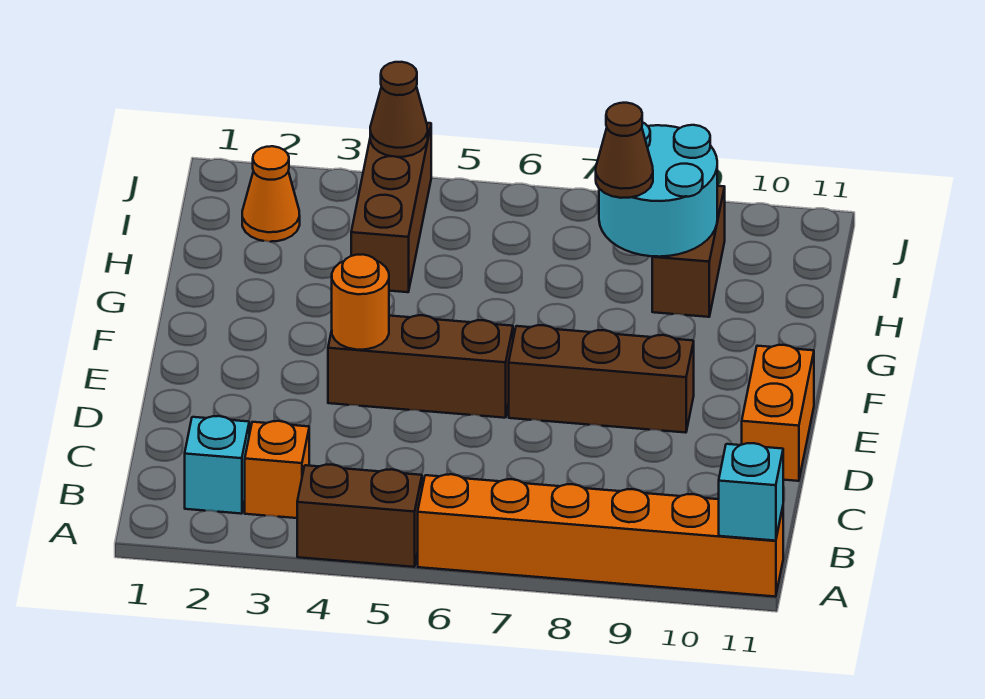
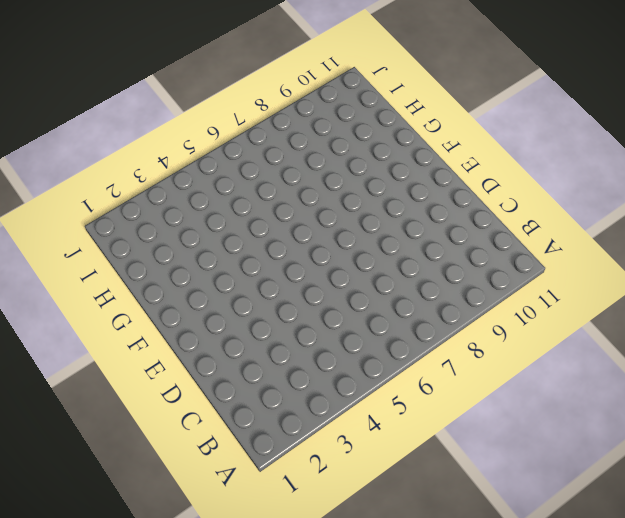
none -> brown 1x2 brick [297,465,422,567]
none -> orange 1x6 brick [418,474,783,597]
none -> cyan 1x1 brick [185,416,249,514]

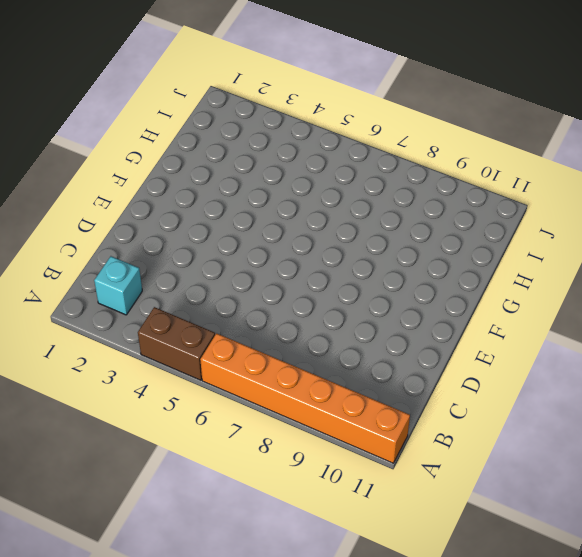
none -> orange 1x1 brick [245,421,309,518]
none -> orange 1x2 brick [742,345,814,481]
none -> brown 1x3 brick [328,315,513,418]

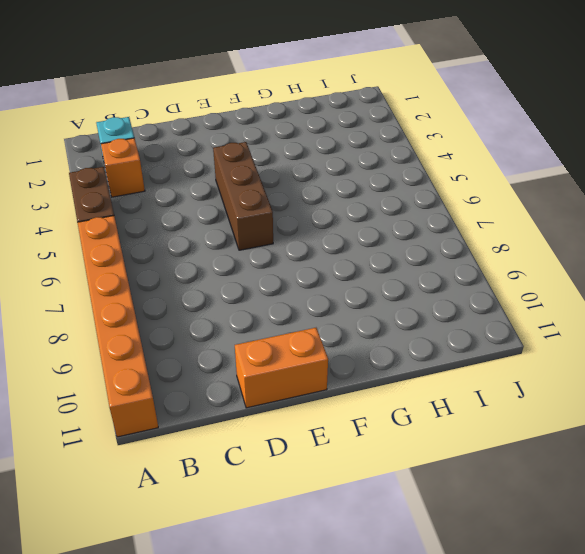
none -> brown 1x3 brick [509,325,694,433]
none -> brown 1x3 brick [351,123,431,292]
none -> brown 1x2 brick [652,186,725,317]

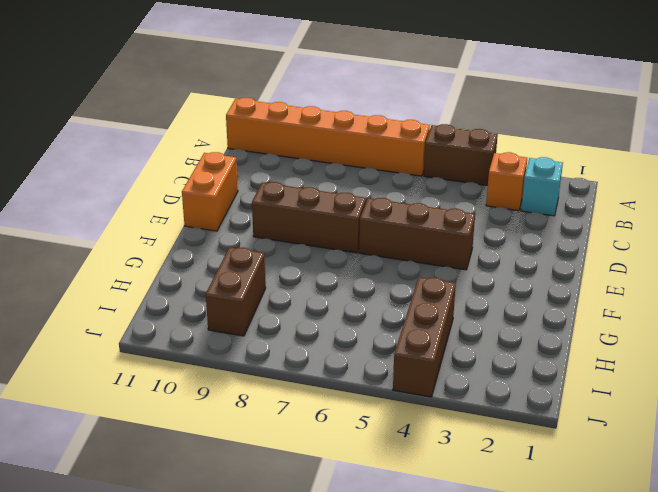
none -> orange 1x1 cone [242,146,300,242]
none -> cyan 1x1 brick [719,443,783,541]
none -> orange 1x1 round brick [332,254,389,350]

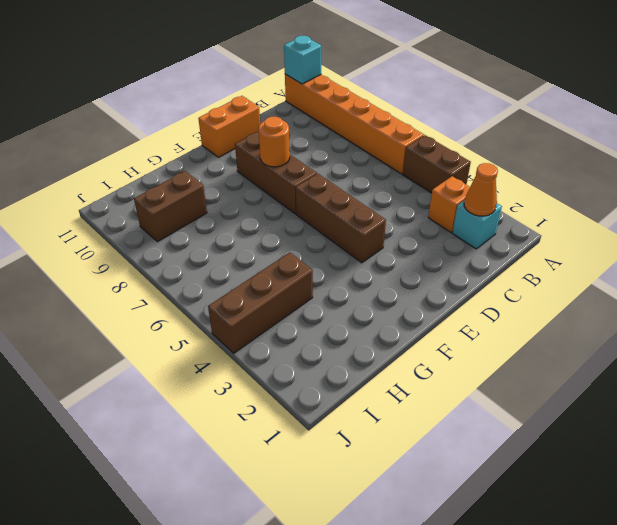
orange 1x1 cone [464,163,498,216] -> orange 1x1 cone moved to [242,146,300,242]
orange 1x1 round brick [259,117,290,167] -> orange 1x1 round brick moved to [332,254,389,350]
none -> cyan 2x2 round brick [599,122,717,257]
none -> brown 1x1 cone [370,62,428,157]
none -> brown 1x1 cone [596,103,653,198]

